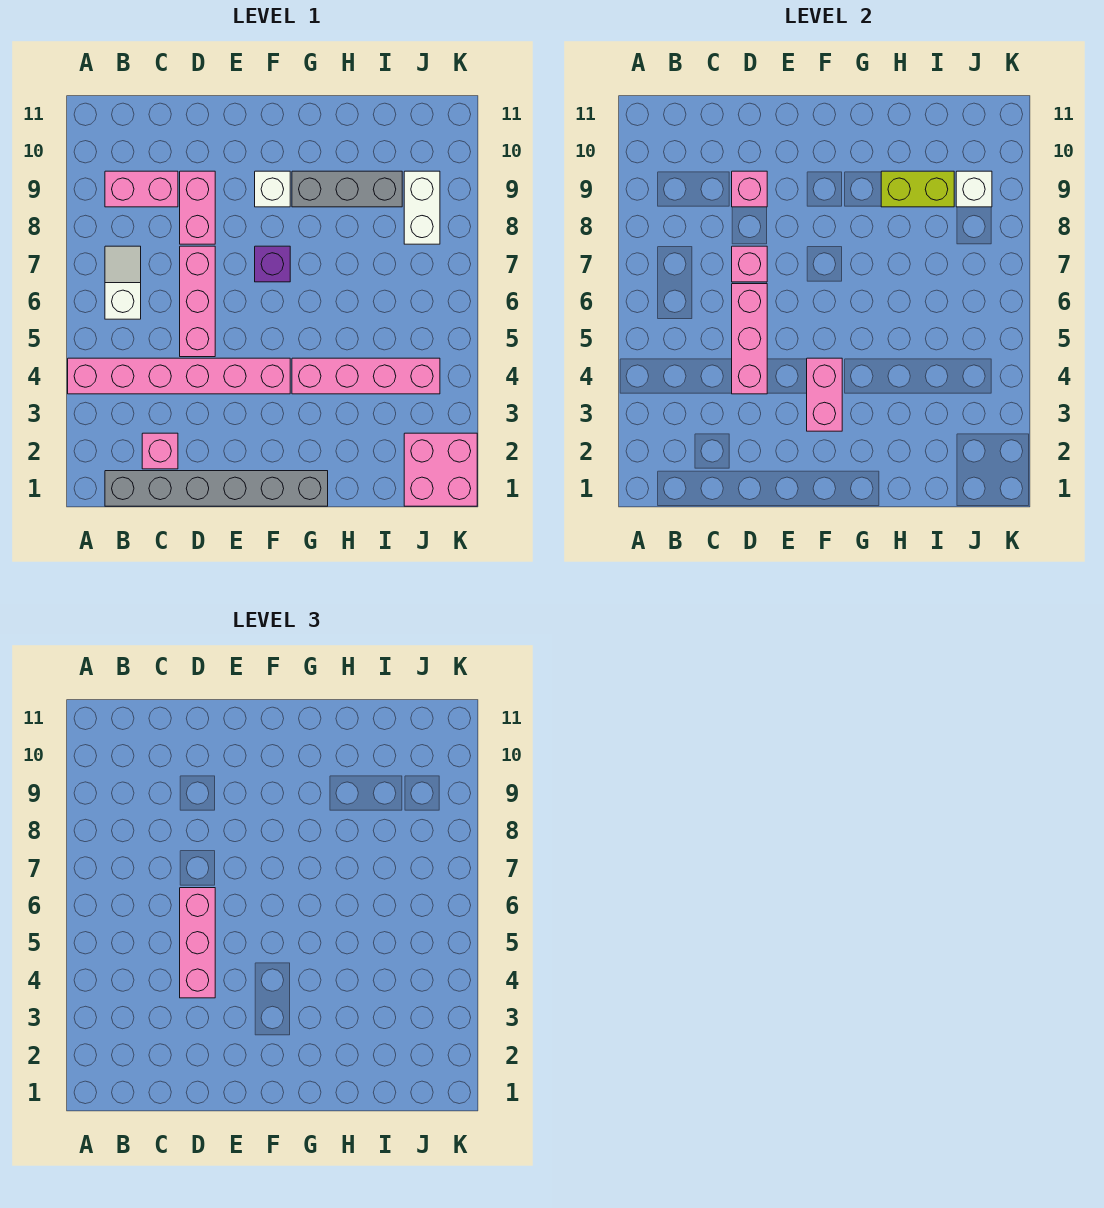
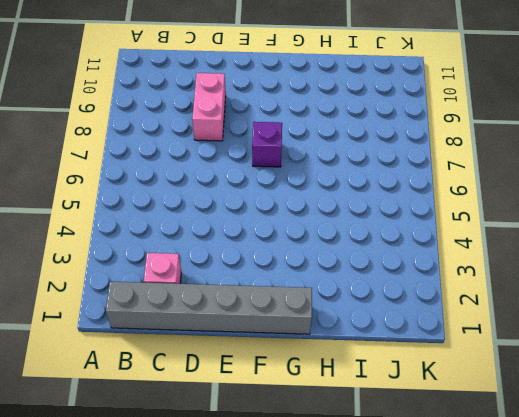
none -> pink 1x6 brick [68,358,290,394]
none -> white 1x2 slope [105,246,141,319]
none -> pink 1x2 brick [105,171,178,207]

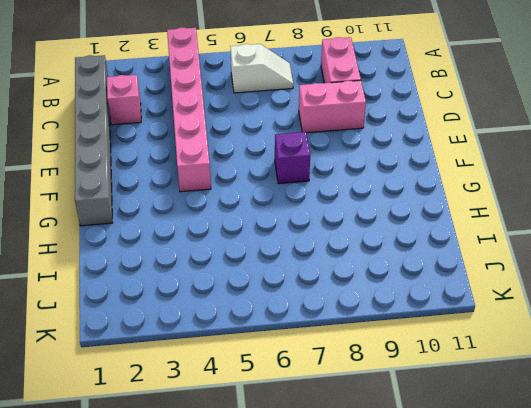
none -> pink 1x3 brick [180,246,215,357]
none -> white 1x1 brick [255,171,290,207]
none -> pink 1x4 brick [292,358,440,394]

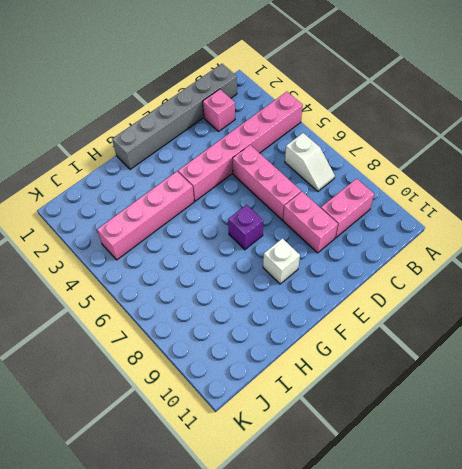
none -> grey 1x3 brick [292,171,402,207]
none -> pink 2x2 brick [404,433,477,506]
none -> white 1x2 brick [404,171,440,244]

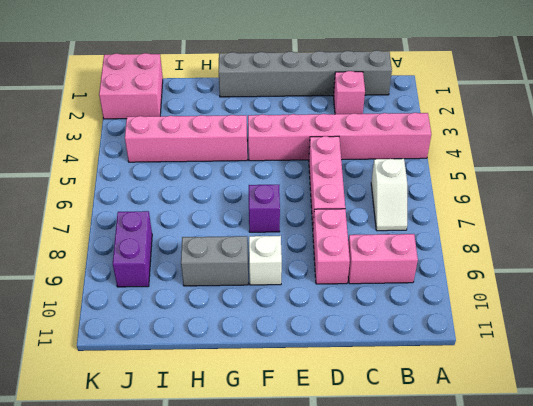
grey 1x2 brick [181,236,248,286] -> grey 1x3 brick [292,171,402,207]
purple 1x2 brick [113,211,152,287] -> white 1x2 brick [404,171,440,244]
none -> pink 1x3 brick [732,284,767,394]
none -> pink 1x1 brick [732,246,767,282]
none -> pink 1x1 brick [732,171,767,207]

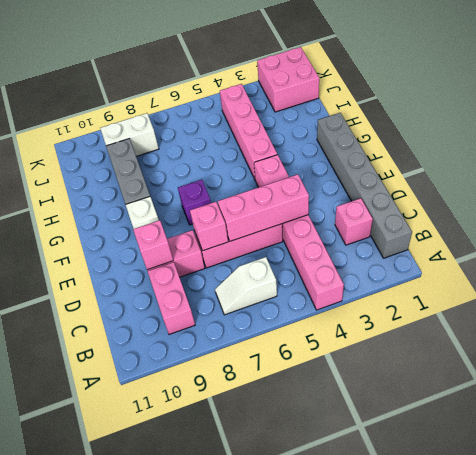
none -> pink 1x2 brick [807,358,842,431]
none -> lime 1x2 brick [881,171,954,207]
none -> white 1x1 brick [956,171,992,207]

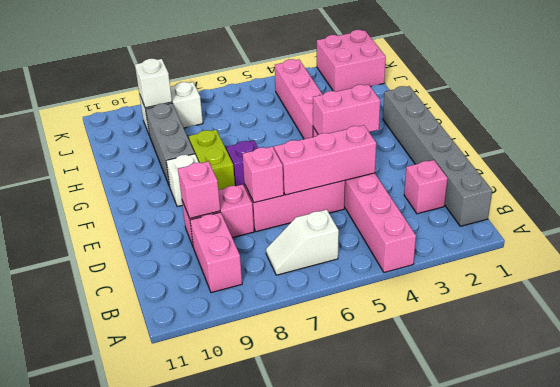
lime 1x2 brick [189,130,235,190] -> lime 1x2 brick moved to [881,171,954,207]
none -> pink 1x3 brick [180,888,215,998]

